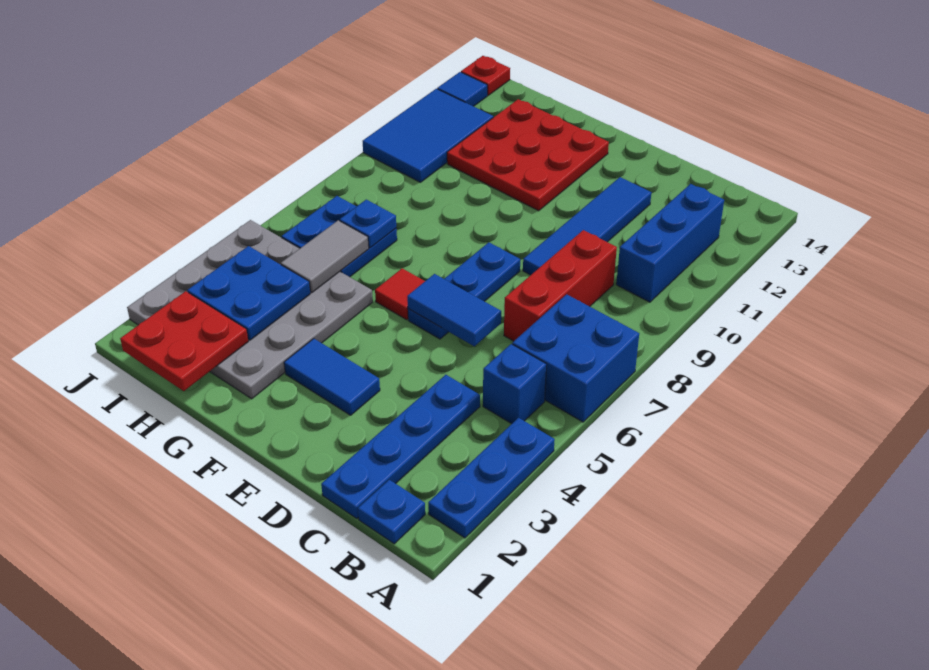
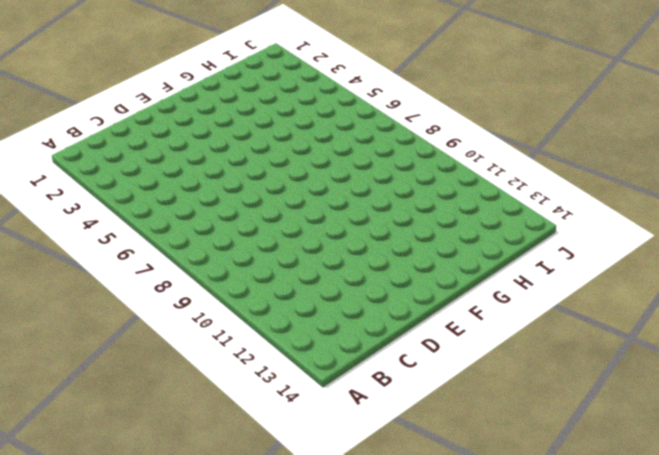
none -> blue 1x3 plate [428,418,555,538]
none -> blue 2x2 brick [512,294,639,422]
none -> blue 1x1 plate [358,480,425,544]

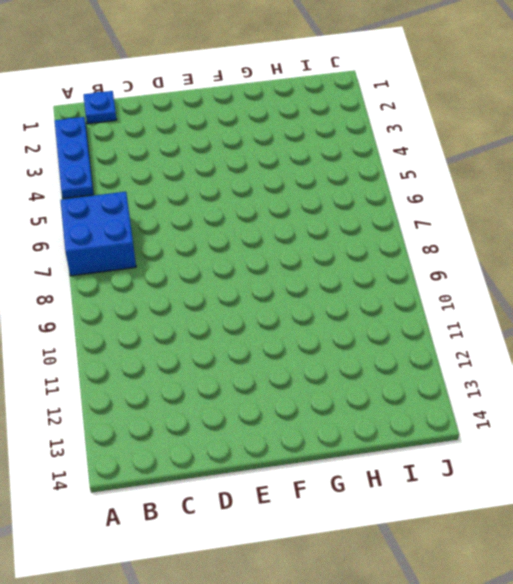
none -> blue 1x1 brick [483,344,546,424]
none -> blue 1x3 brick [616,184,724,302]
none -> blue 1x4 plate [321,375,480,519]

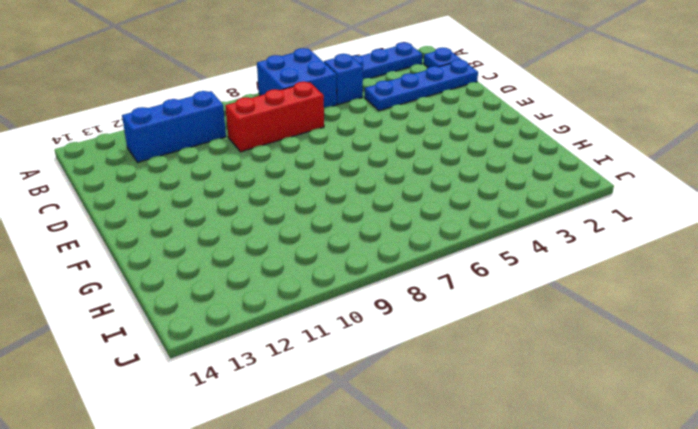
none -> blue 1x4 tile [523,177,651,275]
none -> blue 1x2 tile [284,339,380,415]
none -> blue 1x3 plate [408,242,520,339]

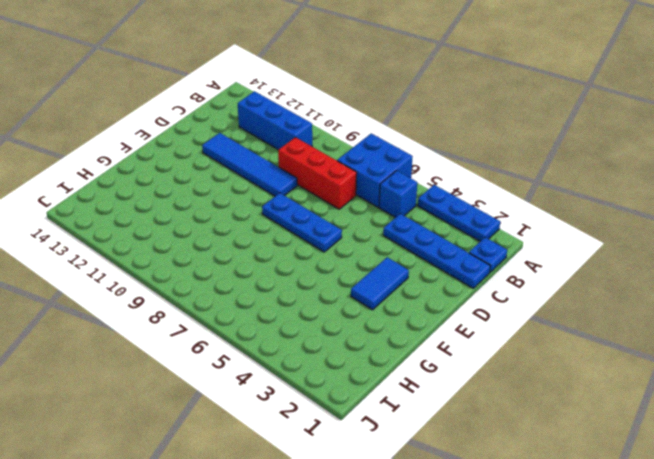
none -> red 1x1 tile [375,268,425,320]
none -> red 3x3 plate [447,99,609,211]
none -> grey 4x4 plate [127,220,373,399]

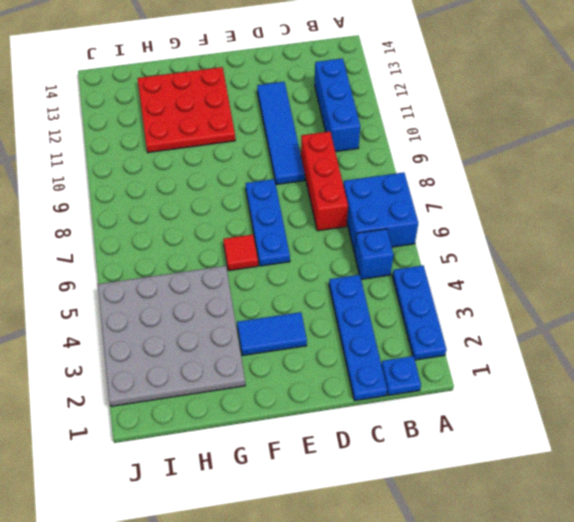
none -> blue 2x2 plate [282,196,397,277]
none -> blue 2x3 tile [363,89,493,182]
none -> blue 1x1 tile [437,72,487,106]

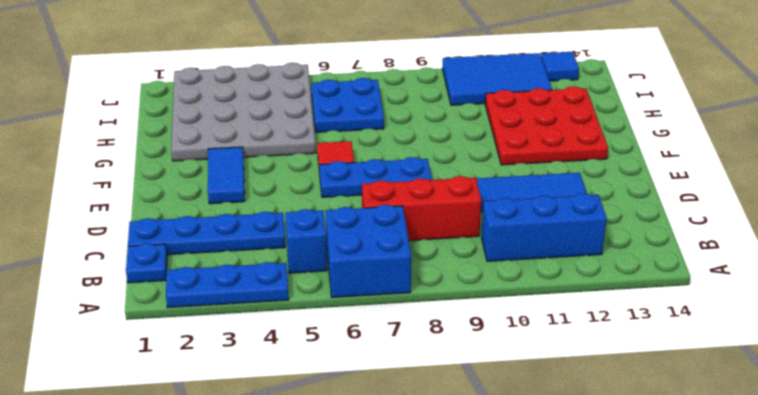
none -> red 1x1 plate [461,56,510,95]
none -> blue 1x2 tile [407,274,501,346]
none -> red 2x2 plate [120,291,248,391]

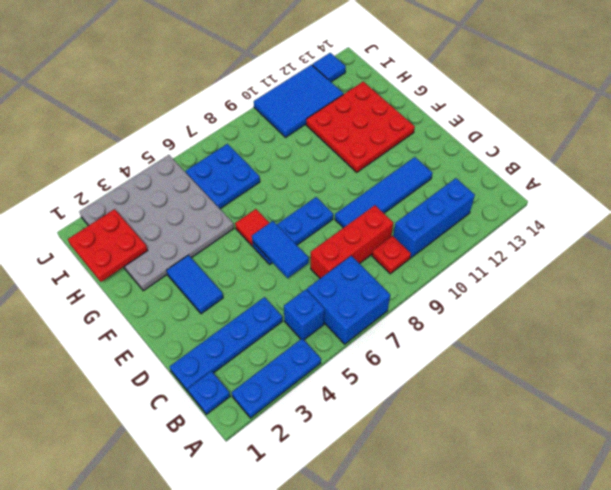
red 1x1 plate [372,236,411,274] -> red 1x1 plate moved to [461,56,510,95]
none -> blue 2x2 plate [187,246,310,340]
none -> grey 1x2 tile [281,220,369,293]
none -> blue 1x1 plate [340,200,396,248]

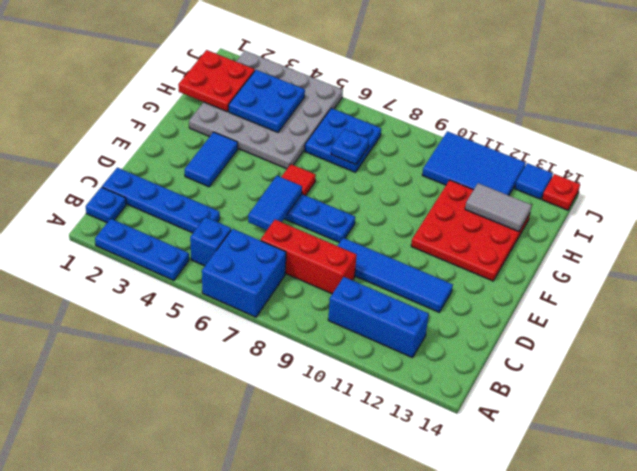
grey 1x2 tile [465,183,532,232] -> grey 1x2 tile moved to [281,220,369,293]

